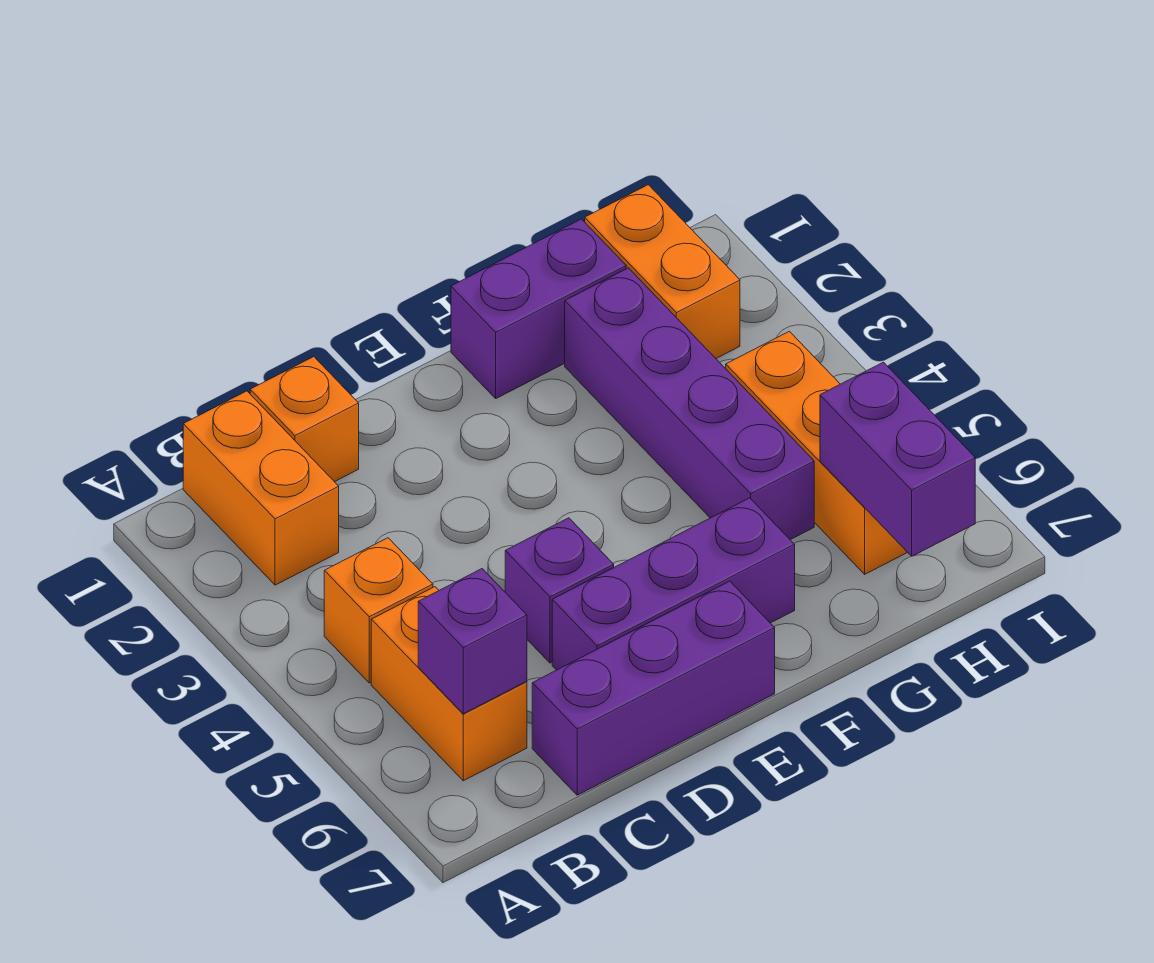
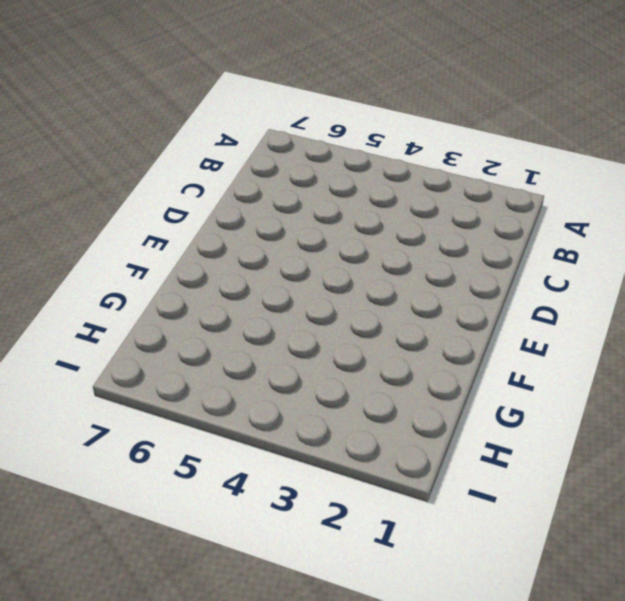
none -> orange 1x2 brick [183,391,339,585]
none -> orange 1x1 brick [324,538,433,683]
none -> orange 1x2 brick [371,587,527,781]

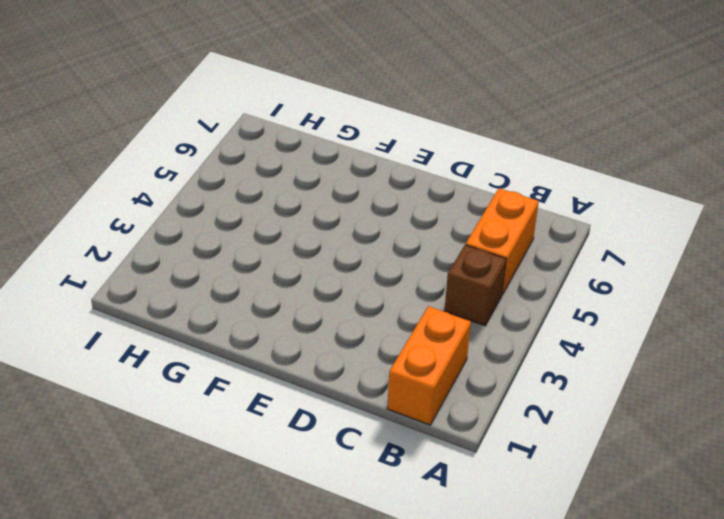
brown 1x1 brick [444,245,506,326] -> orange 1x1 brick [324,538,433,683]
none -> orange 1x1 brick [250,357,359,482]
none -> purple 1x3 brick [532,581,775,795]
none -> purple 1x1 brick [505,518,614,663]

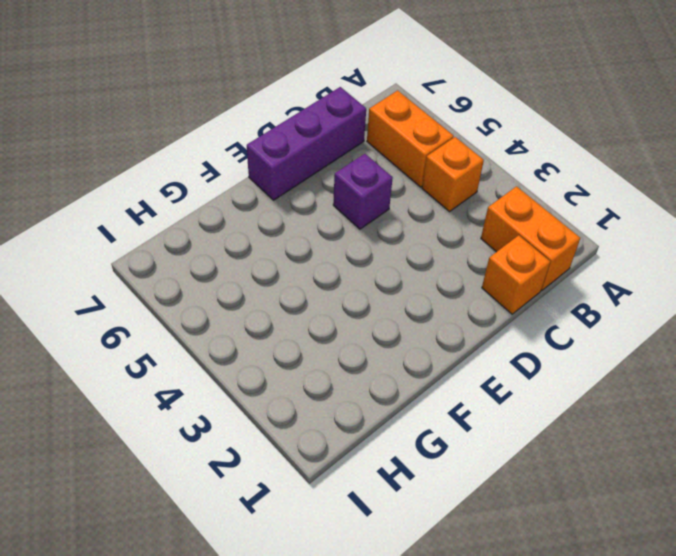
none -> purple 1x3 brick [552,498,795,670]
none -> purple 1x2 brick [451,219,626,398]
none -> purple 1x4 brick [565,268,814,540]

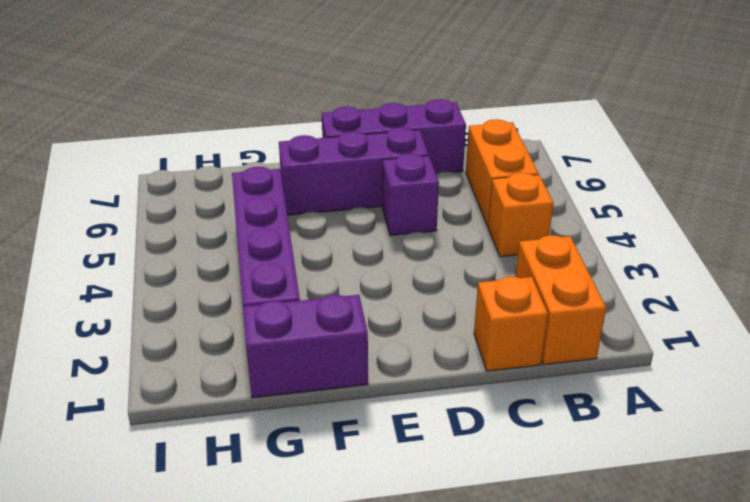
none -> orange 1x2 brick [585,185,740,358]
none -> orange 1x3 brick [726,331,908,574]
none -> purple 1x1 brick [418,569,527,714]

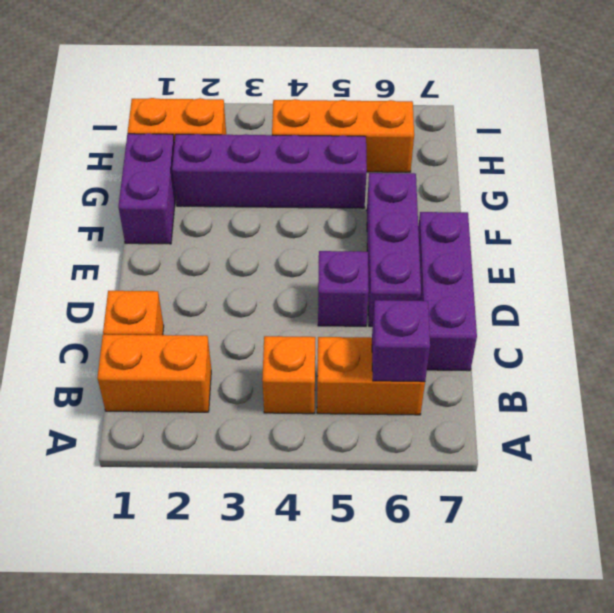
none -> purple 1x2 brick [820,362,975,556]

